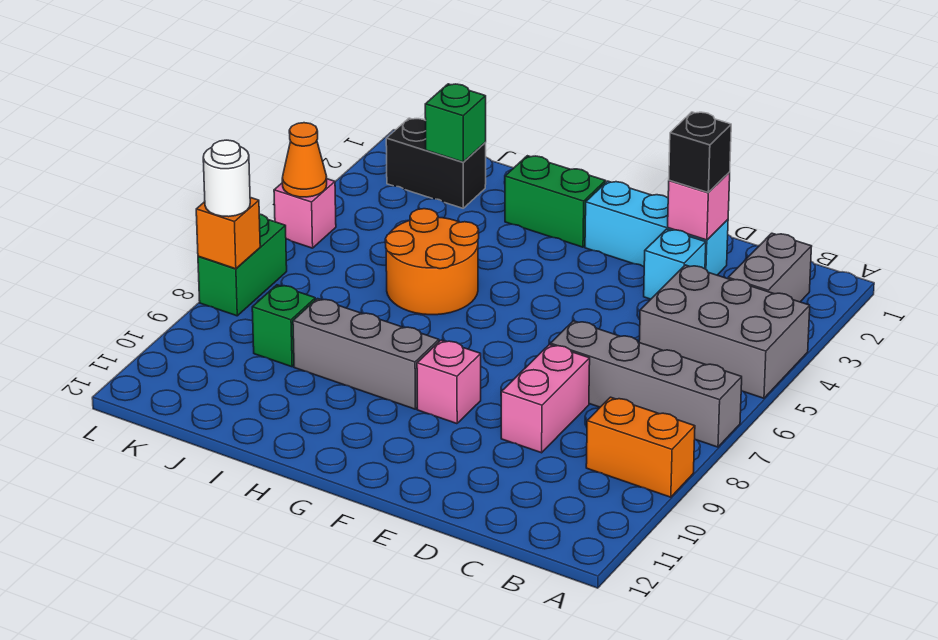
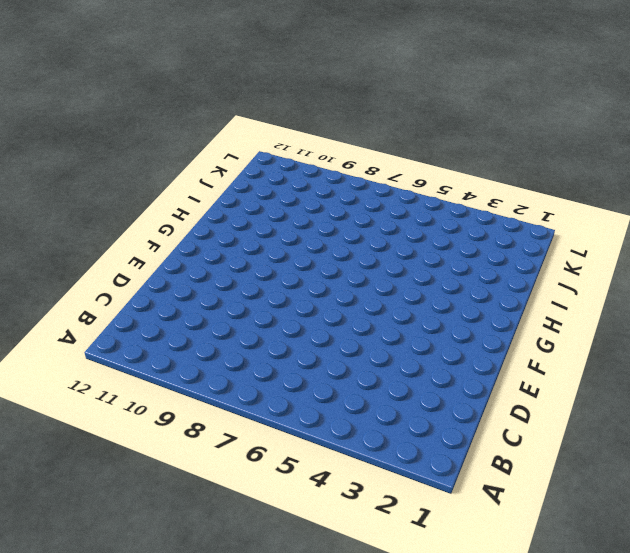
none -> grey 2x3 brick [639,265,810,398]
none -> grey 1x4 brick [550,321,742,447]
none -> orange 1x2 brick [586,397,695,497]

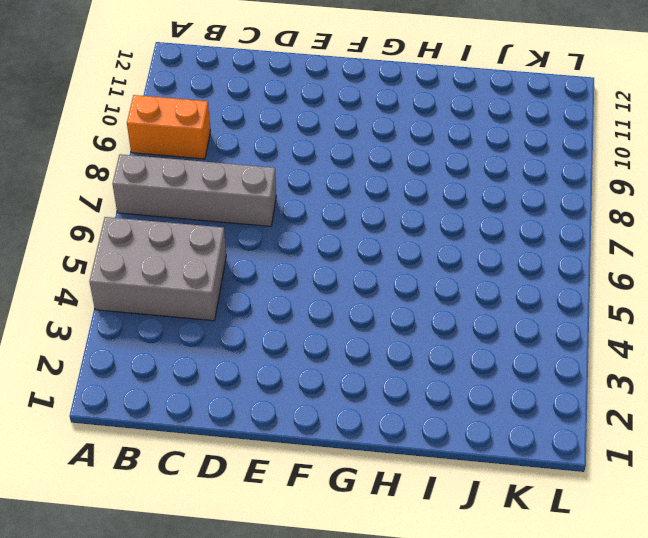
none -> grey 1x2 brick [728,233,812,302]
none -> cyan 1x3 brick [585,181,728,275]
none -> cyan 1x1 brick [644,229,706,299]

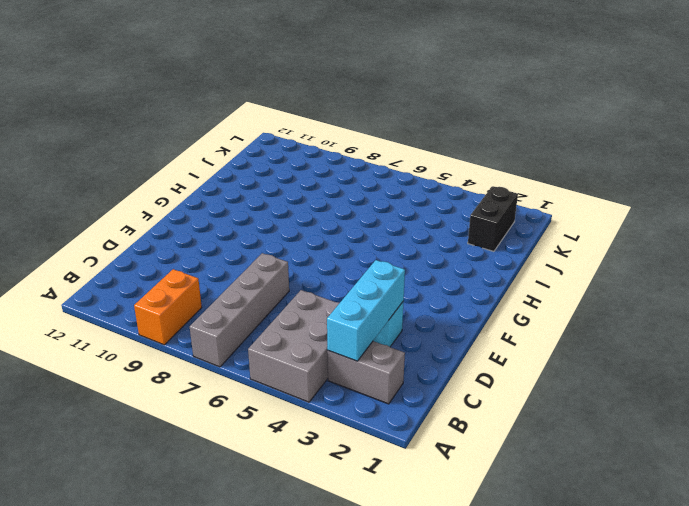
cyan 1x3 brick [327,260,405,361] -> cyan 1x3 brick moved to [585,181,728,275]
none -> pink 1x2 brick [501,345,590,453]
none -> pink 1x1 brick [417,340,481,424]
none -> green 1x2 brick [505,156,606,247]

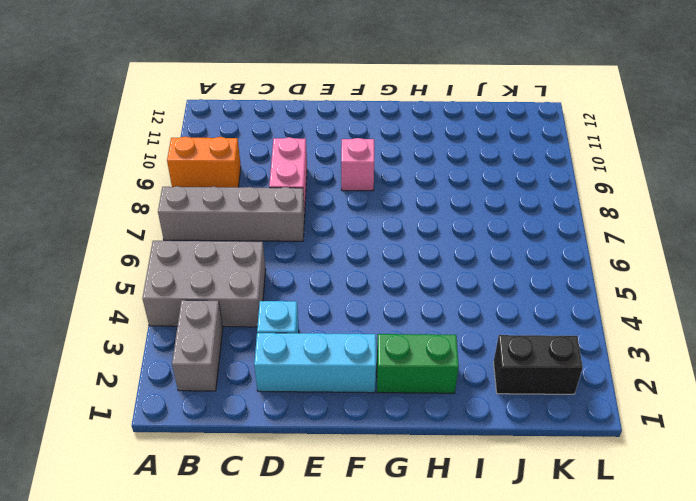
none -> grey 1x3 brick [293,299,439,409]
none -> orange 2x2 round brick [385,209,479,315]
none -> green 1x1 brick [252,285,315,367]

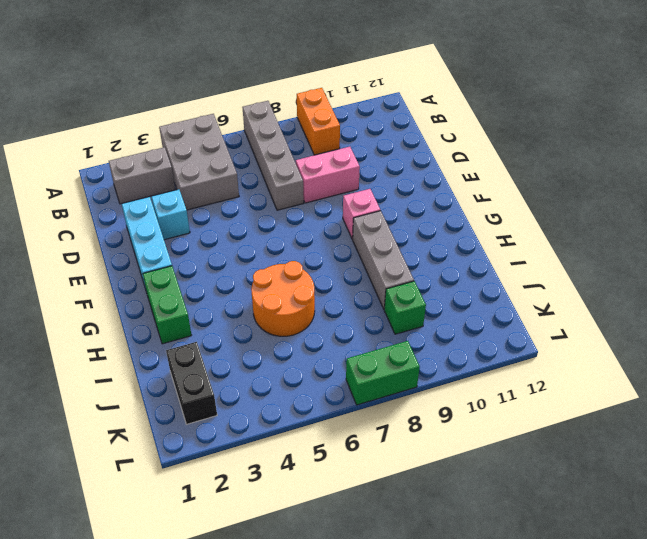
none -> pink 1x1 brick [274,179,336,248]
none -> pink 1x1 brick [668,172,730,240]
none -> green 1x1 brick [425,84,486,162]

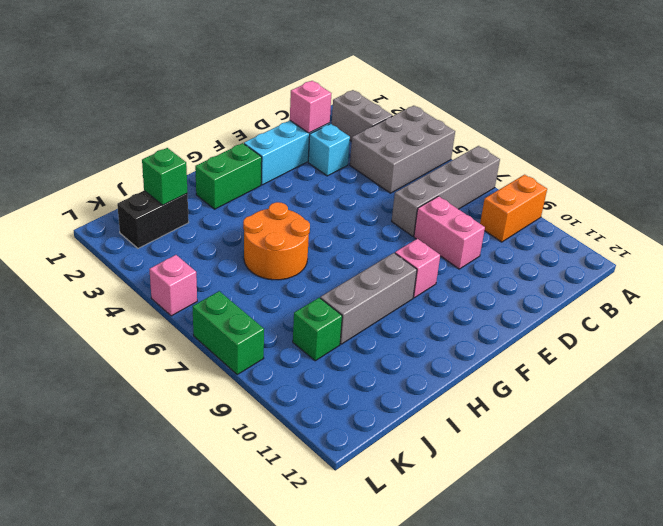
none -> orange 1x1 cone [282,123,327,197]
none -> orange 1x1 brick [196,197,260,269]
none -> black 1x1 brick [669,112,731,193]

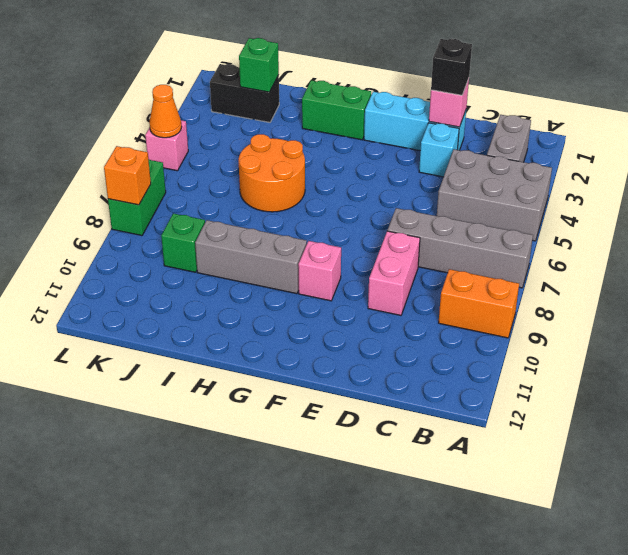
none -> white 1x1 round brick [203,140,250,217]

